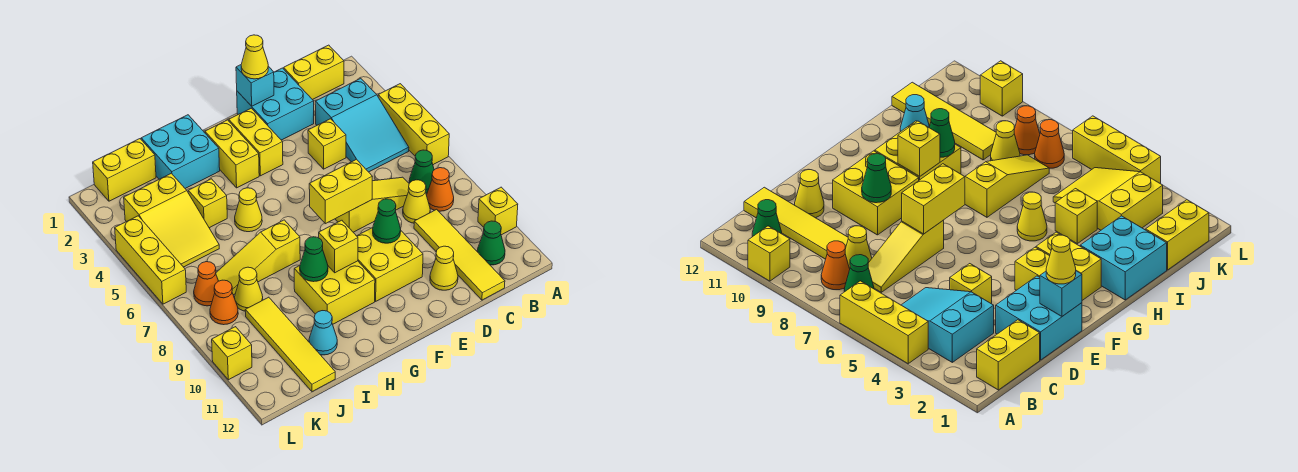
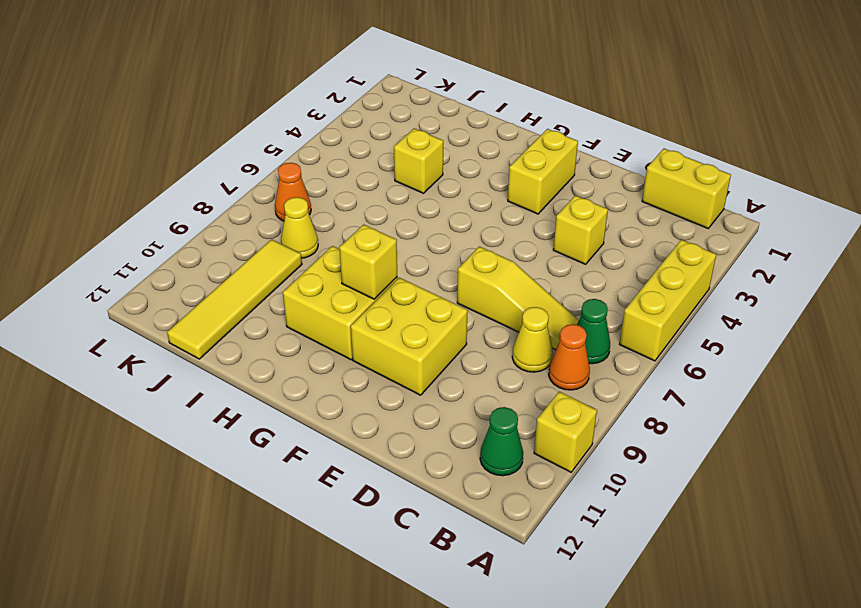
none -> cyan 2x3 slope [315,78,409,172]
none -> yellow 1x4 tile [414,209,505,300]
none -> cyan 2x2 brick [237,68,314,140]
none -> yellow 1x1 cone [430,246,458,290]

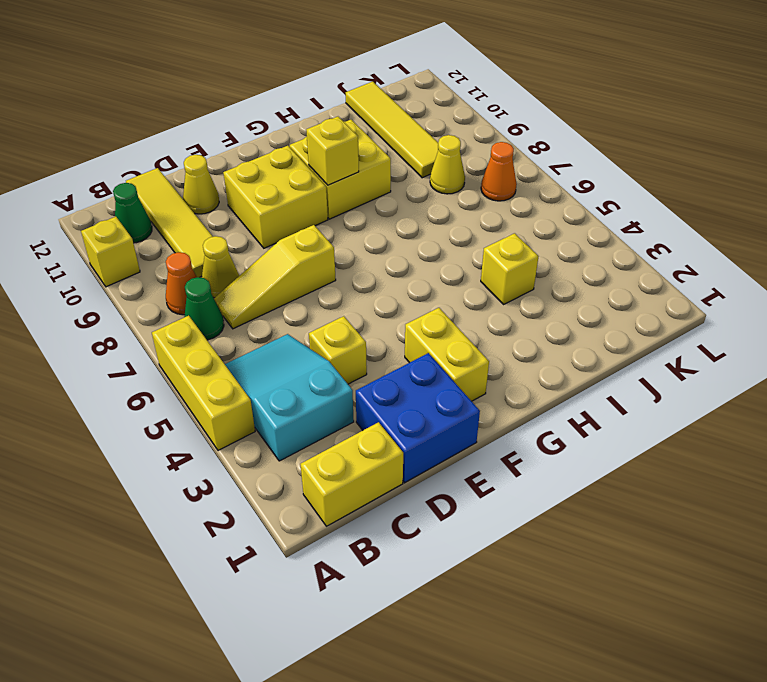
blue 2x2 brick [356,353,480,483] -> cyan 2x2 brick [237,68,314,140]
none -> yellow 1x2 brick [205,120,259,188]
none -> cyan 2x2 brick [141,115,220,188]
none -> yellow 1x1 cone [235,188,262,232]
none -> yellow 1x3 slope [216,220,300,295]

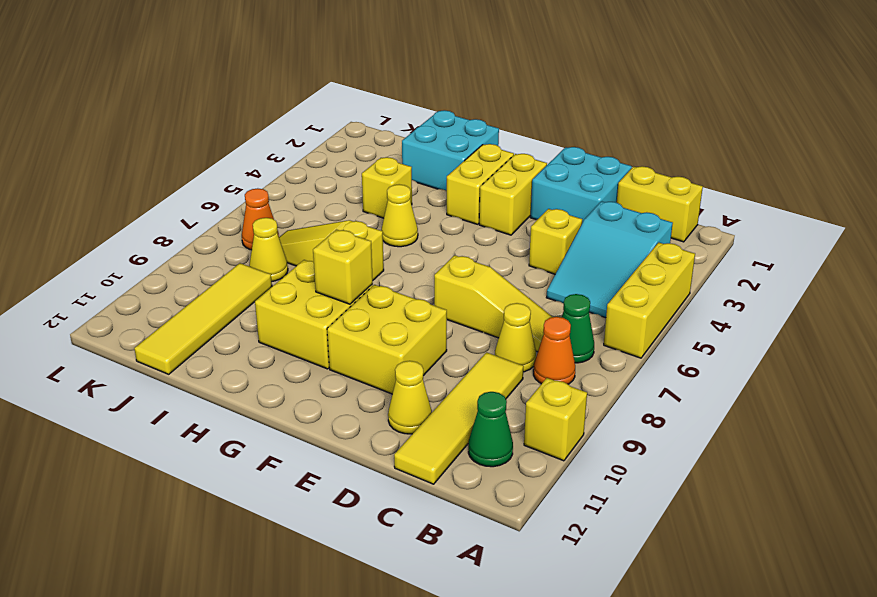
none -> cyan 1x1 cone [309,311,337,355]
none -> yellow 1x2 brick [93,139,156,201]
none -> yellow 2x3 slope [124,173,219,267]
none -> orange 1x1 cone [210,280,238,325]

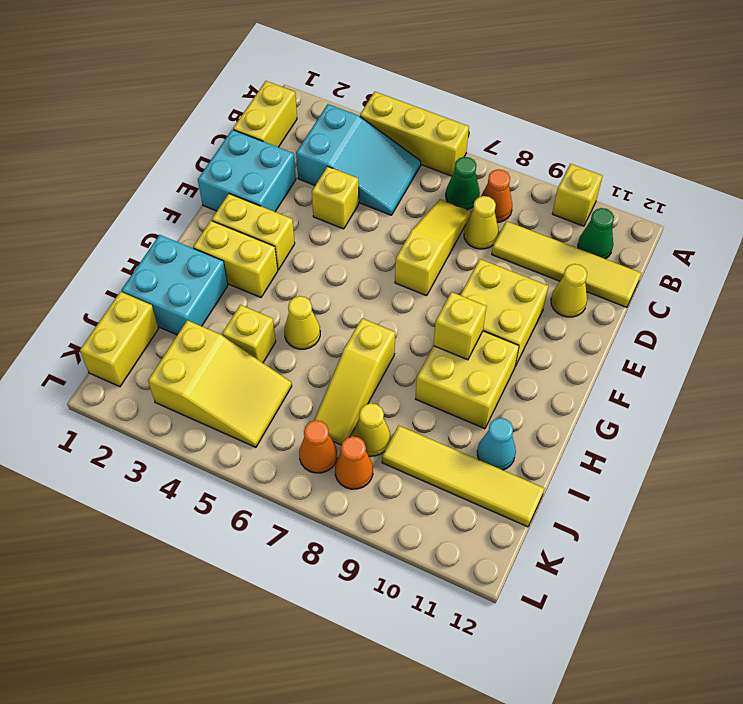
none -> yellow 1x3 brick [115,216,186,304]
none -> yellow 1x1 brick [212,327,252,380]
none -> cyan 1x1 brick [236,65,274,106]
none -> yellow 1x2 brick [309,159,372,224]

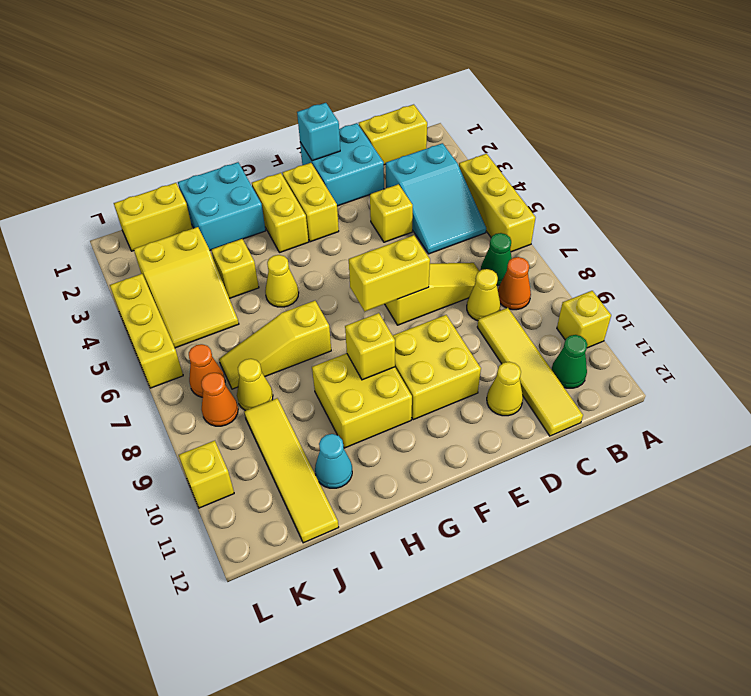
none -> green 1x1 cone [373,199,401,243]
none -> green 1x1 cone [300,237,328,282]
none -> yellow 1x1 cone [241,35,268,79]

